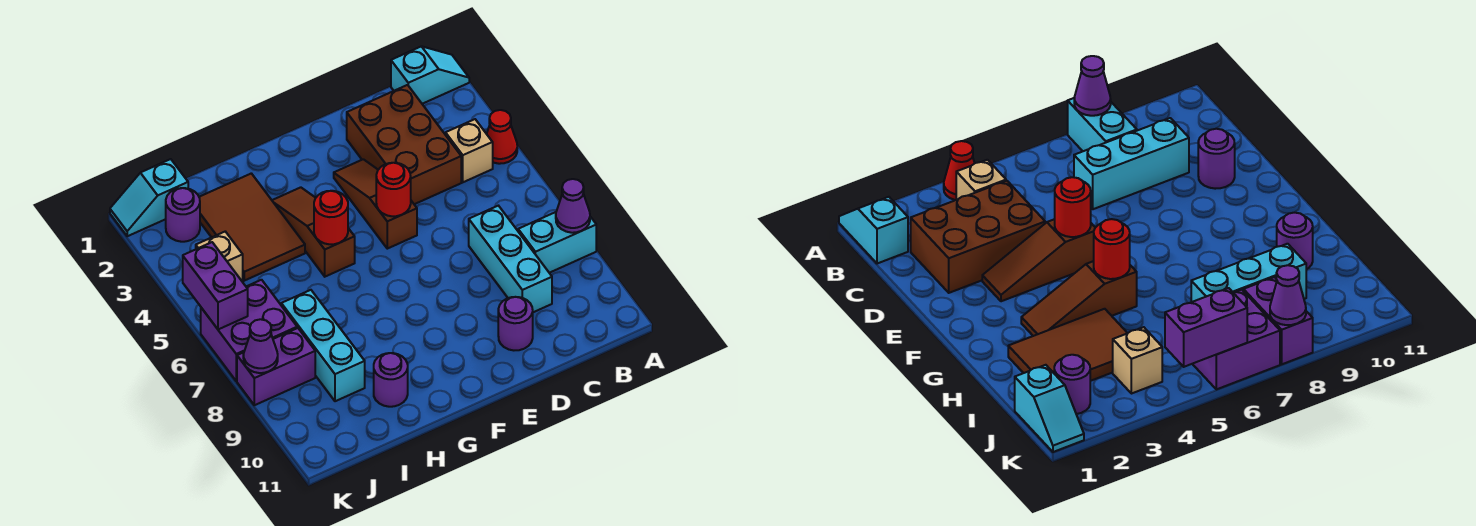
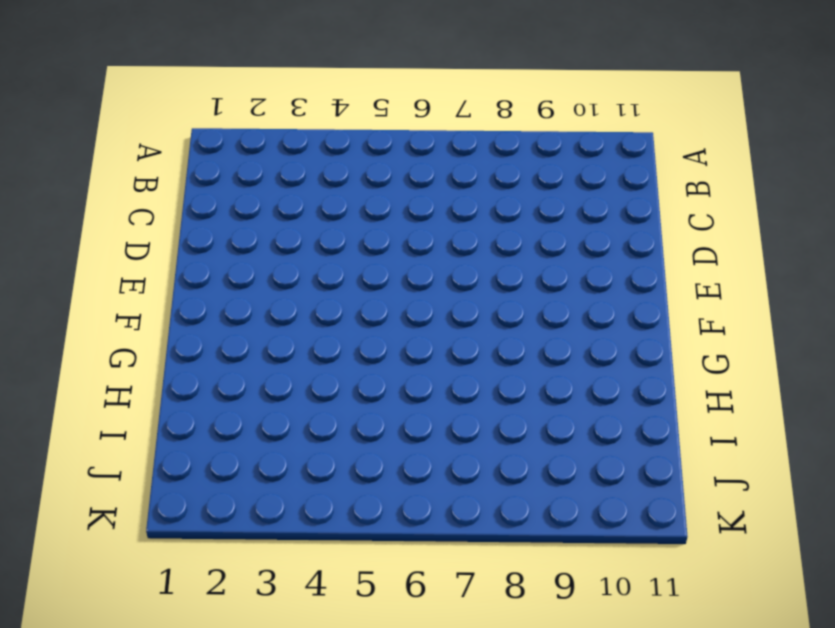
none -> cyan 1x2 slope [391,46,469,104]
none -> red 1x1 cone [487,110,517,164]
none -> cyan 1x2 brick [518,212,596,273]

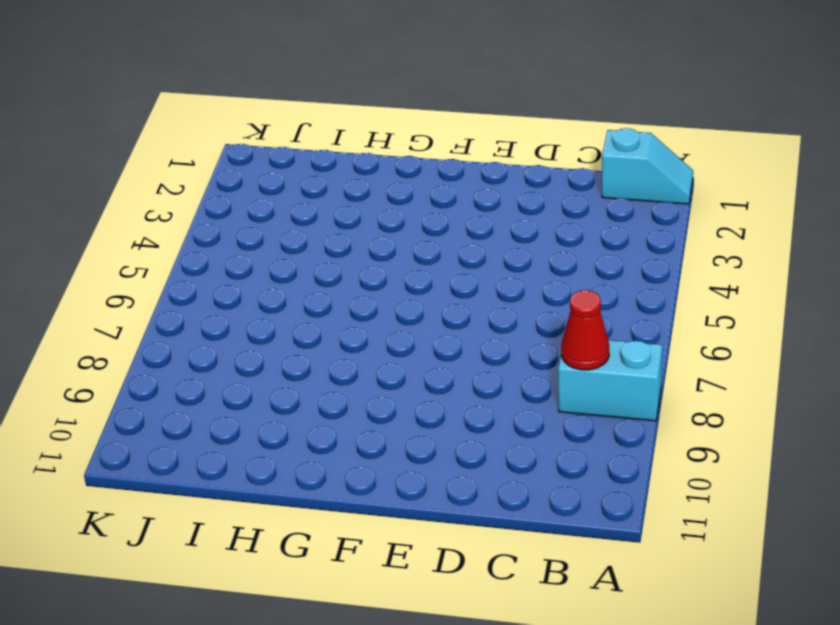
red 1x1 cone [561,290,609,370] -> red 1x1 cone moved to [487,110,517,164]
none -> tan 1x1 brick [445,119,493,182]
none -> brown 2x3 brick [347,85,461,204]
none -> cyan 1x3 brick [469,206,552,312]

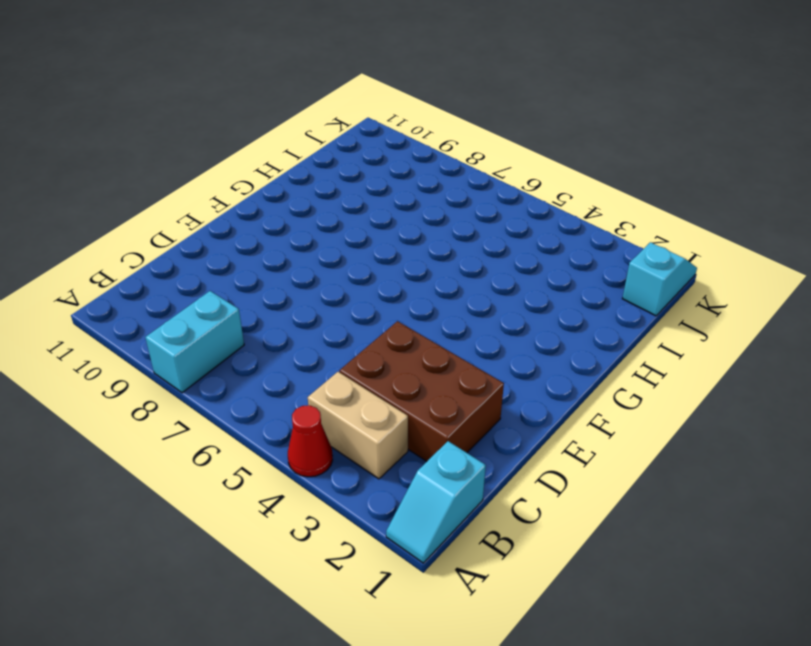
tan 1x2 brick [308,372,408,479] -> tan 1x1 brick [445,119,493,182]
none -> cyan 1x3 brick [469,206,552,312]
none -> purple 1x1 round brick [498,297,533,350]
none -> brown 1x3 slope [334,159,417,249]

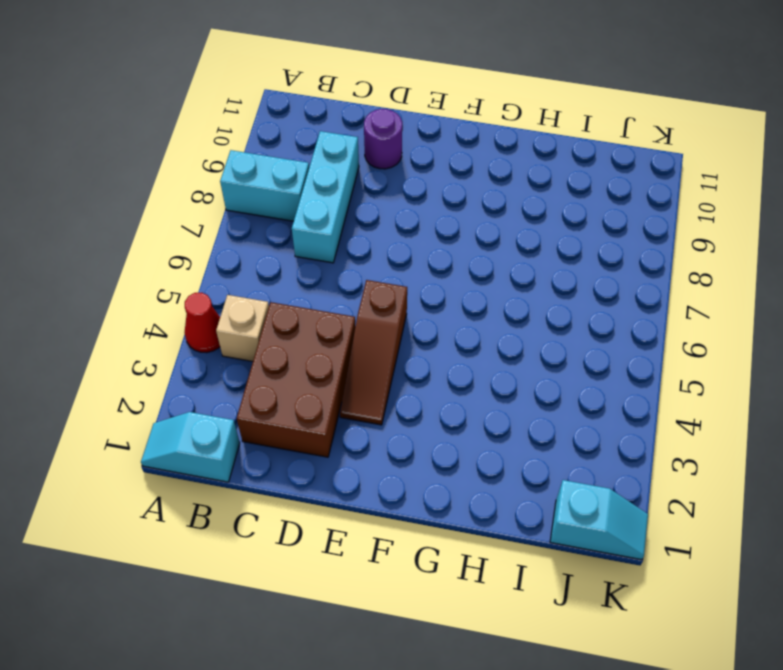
none -> brown 1x3 slope [272,187,355,277]
none -> brown 2x3 tile [199,173,305,281]
none -> purple 1x1 round brick [374,353,408,407]

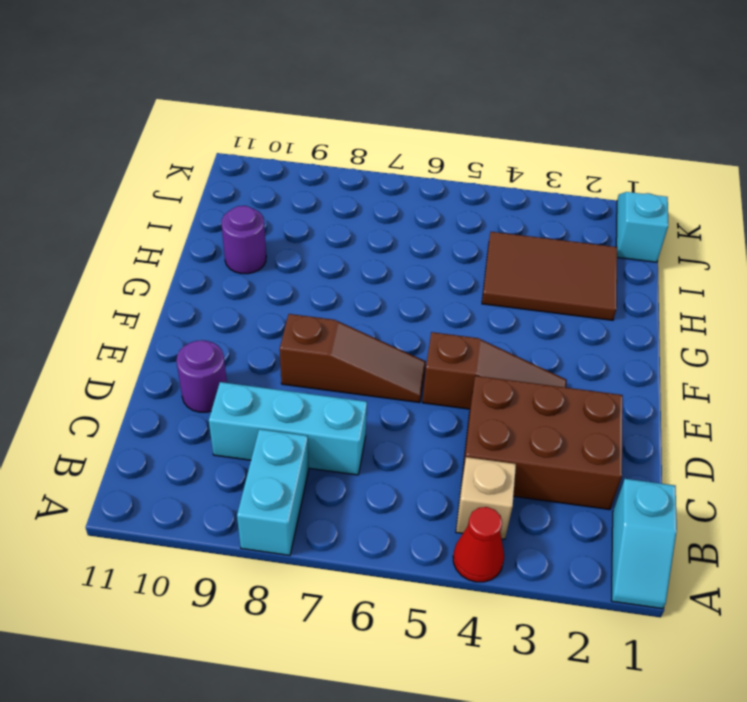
brown 1x3 slope [280,314,426,403] -> brown 1x3 slope moved to [272,187,355,277]
none -> cyan 1x3 brick [281,290,365,401]
none -> purple 1x1 round brick [166,188,200,242]
none -> tan 1x1 brick [196,232,243,282]

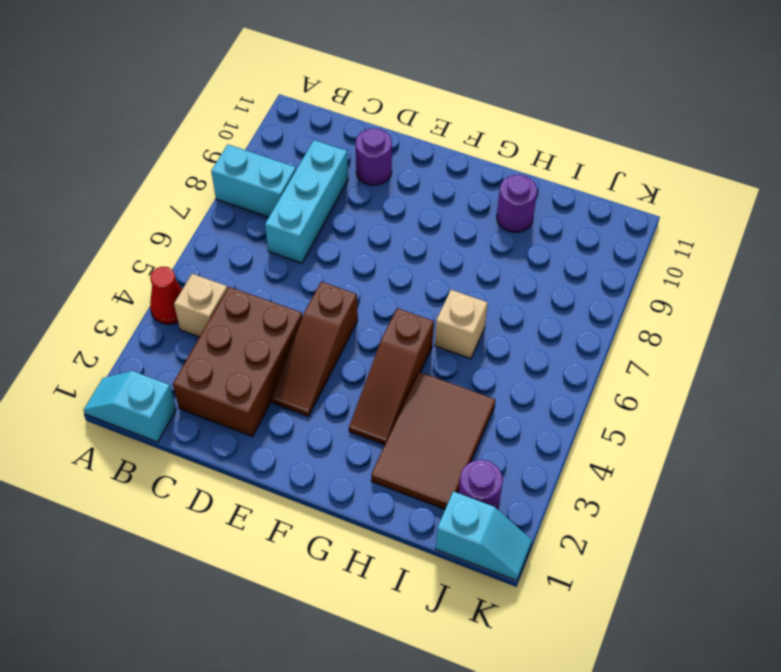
tan 1x1 brick [435,290,488,359] -> tan 1x1 brick moved to [196,232,243,282]
none -> cyan 1x3 brick [281,290,365,401]
none -> purple 2x2 brick [201,280,297,381]
none -> purple 1x2 brick [237,328,315,405]

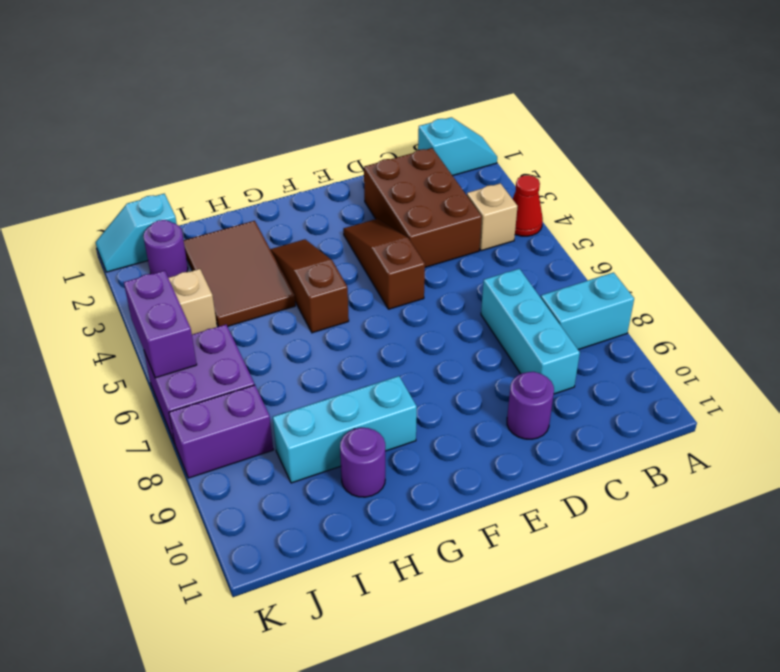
cyan 1x3 brick [273,376,417,483] -> cyan 1x3 brick turned to [281,290,365,401]
none -> purple 1x1 cone [556,179,590,233]
none -> red 1x1 round brick [376,163,411,216]
none -> red 1x1 round brick [314,191,348,244]

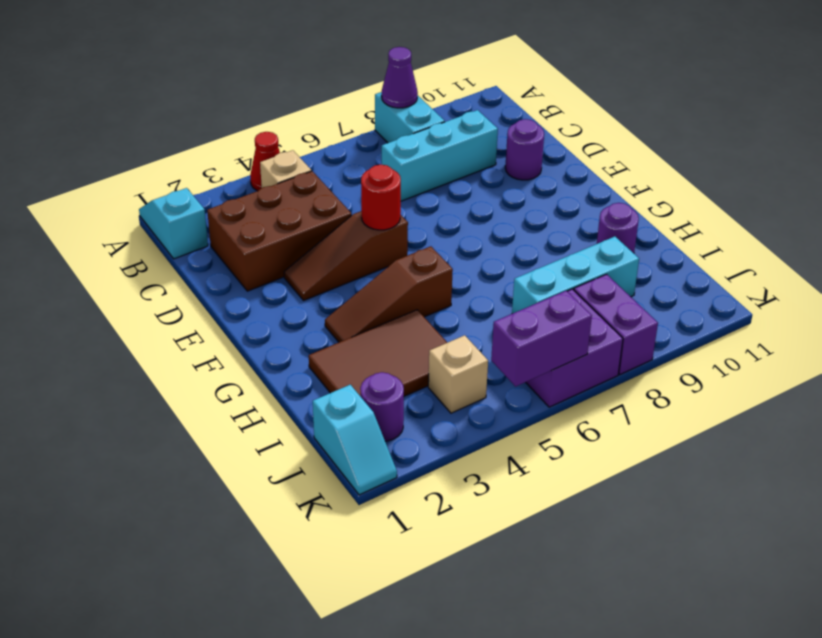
none -> red 1x1 round brick [314,191,348,244]
none -> purple 1x1 cone [243,319,278,373]

